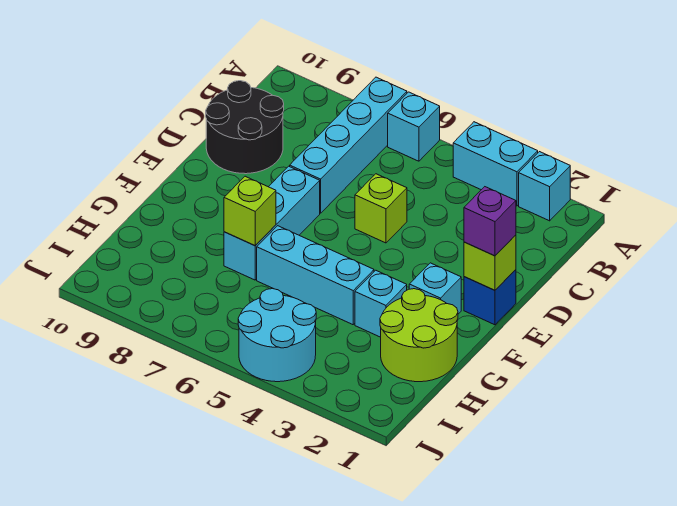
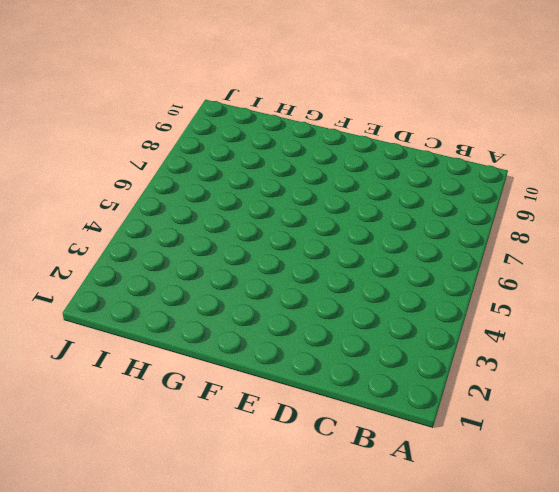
none -> cyan 1x1 brick [519,152,570,221]
none -> cyan 1x2 brick [453,122,538,206]
none -> cyan 1x1 brick [388,92,440,161]

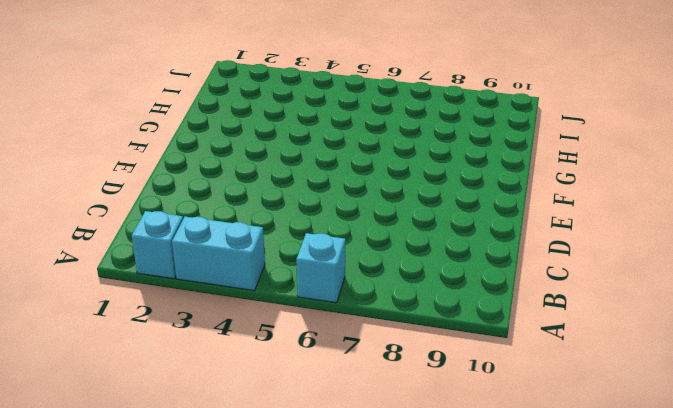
none -> cyan 1x4 brick [290,77,407,213]
none -> black 2x2 round brick [206,81,284,174]
none -> lime 1x1 brick [355,174,407,243]

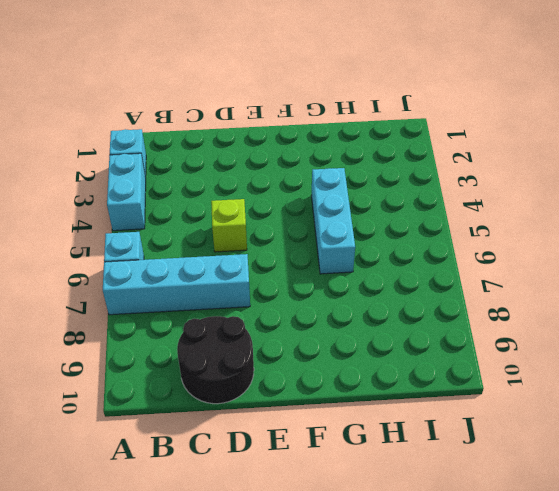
none -> blue 1x1 brick [464,270,516,325]
none -> cyan 1x3 brick [224,166,320,280]
none -> cyan 1x1 brick [409,263,461,314]

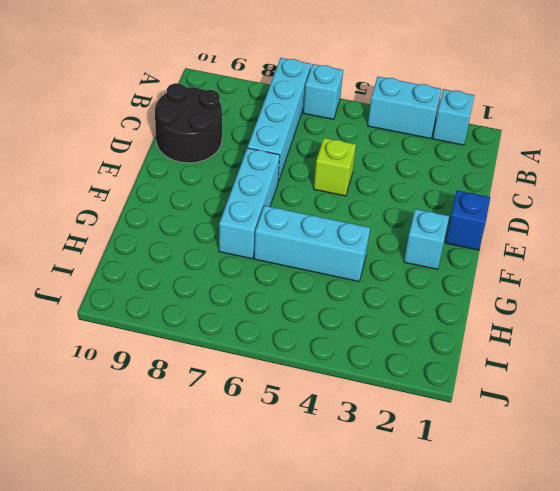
none -> lime 2x2 round brick [380,289,458,382]
none -> cyan 1x1 brick [355,270,407,337]
none -> cyan 2x2 round brick [238,289,316,382]

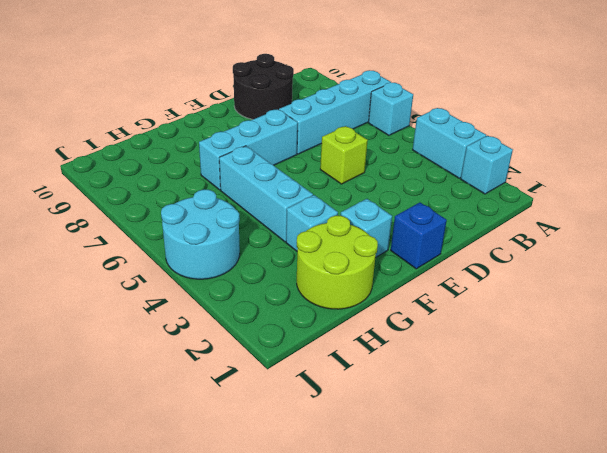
none -> lime 1x1 brick [464,235,516,290]
none -> lime 1x1 brick [224,176,276,246]
none -> purple 1x1 brick [464,187,516,256]

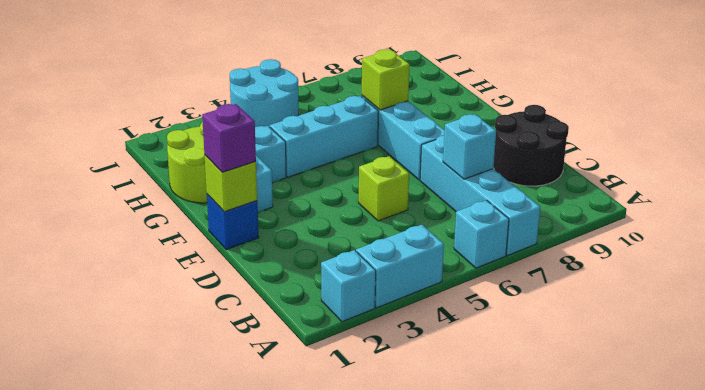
cyan 1x1 brick [443,114,496,179] -> none

